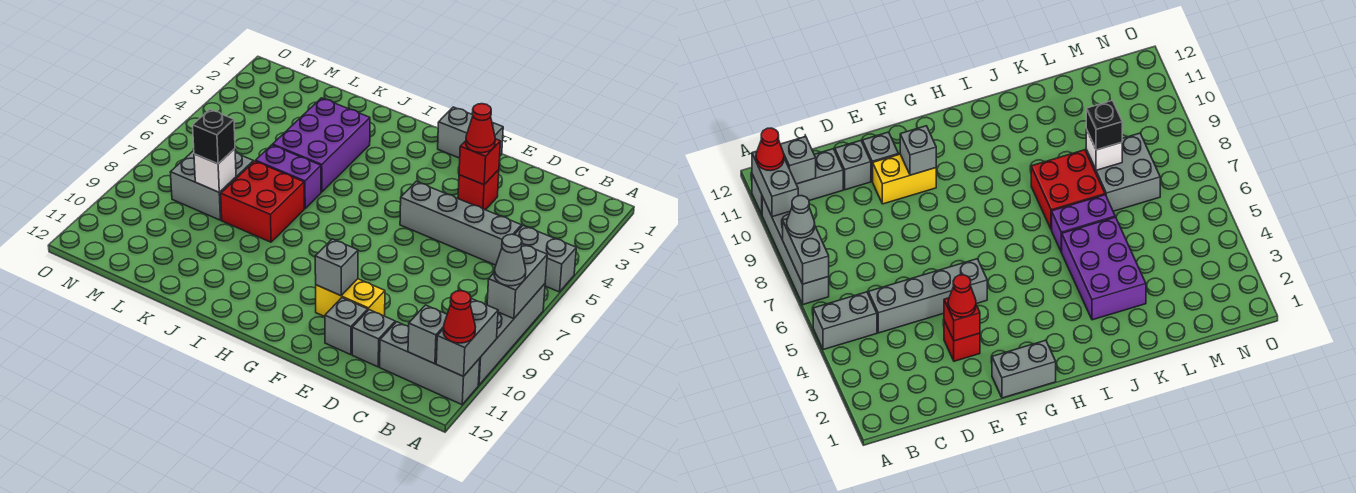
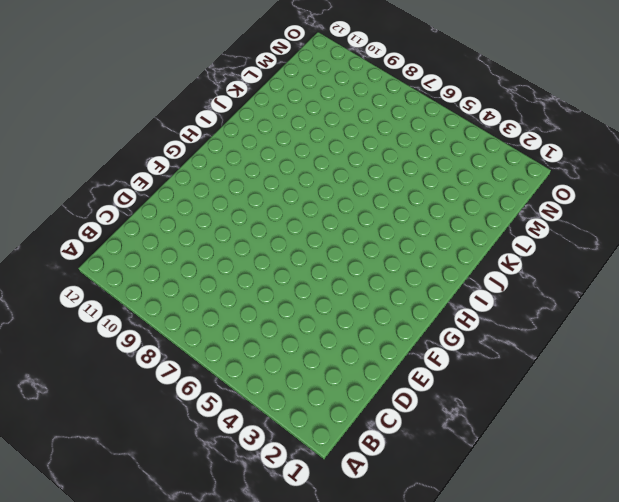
none -> grey 1x2 brick [515,226,576,292]
none -> grey 1x4 brick [478,284,545,385]
none -> grey 1x3 brick [380,322,480,405]

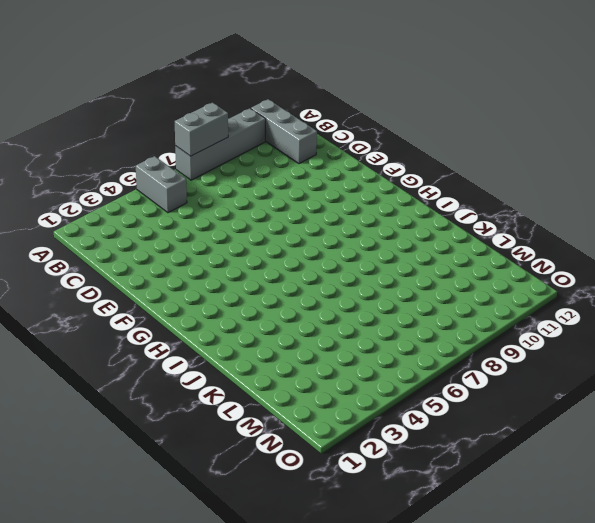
none -> grey 1x4 brick [400,182,521,265]
none -> grey 1x1 brick [352,310,395,367]
none -> red 1x1 brick [458,170,499,210]

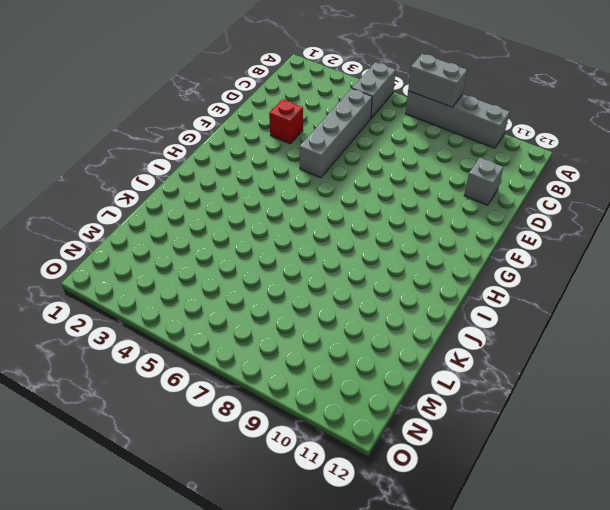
none -> grey 1x3 brick [380,322,480,405]
none -> yellow 1x2 brick [316,279,385,317]
none -> grey 1x1 brick [325,298,368,355]

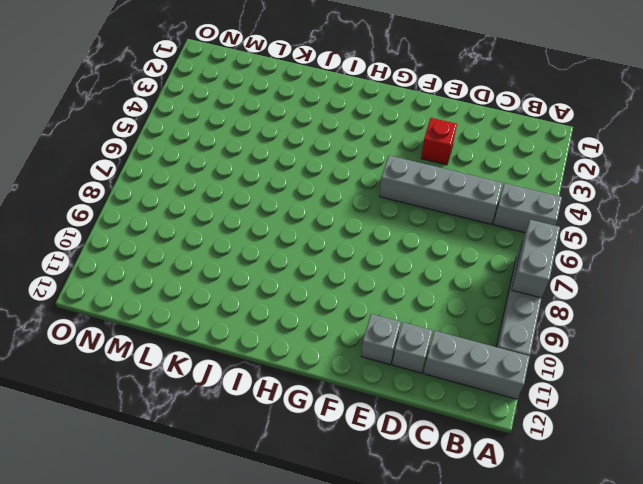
none -> yellow 1x2 brick [316,279,385,317]
none -> grey 1x2 brick [438,107,503,158]
none -> purple 2x3 brick [273,98,370,192]

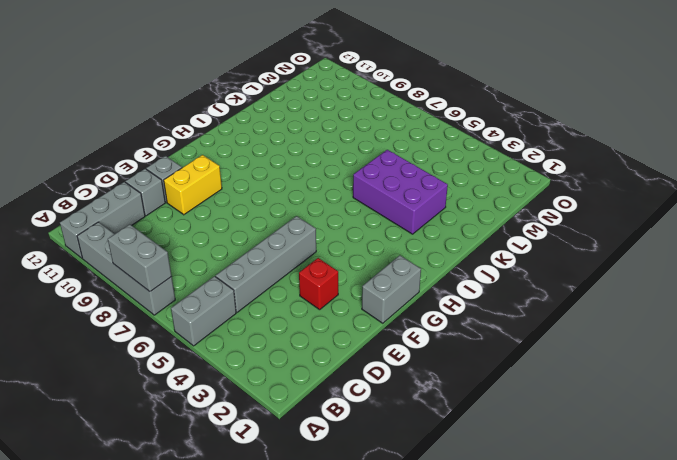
none -> purple 1x2 brick [255,145,321,208]
none -> red 2x2 brick [221,161,304,242]
none -> grey 2x2 brick [170,151,253,220]

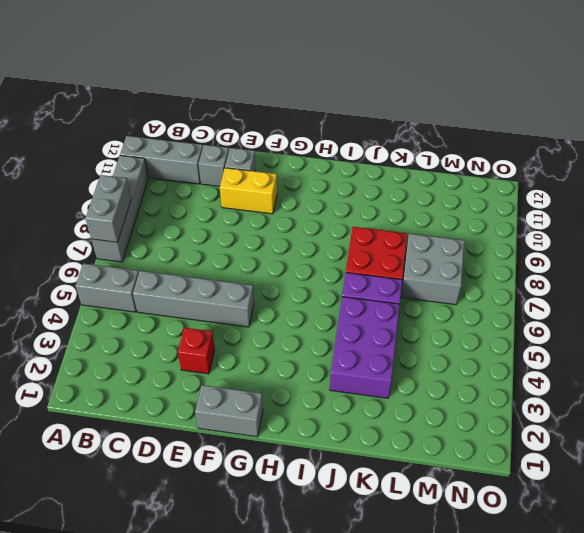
none -> grey 1x2 brick [436,299,498,376]
none -> grey 1x1 brick [408,305,447,364]
none -> red 1x1 brick [459,139,500,185]

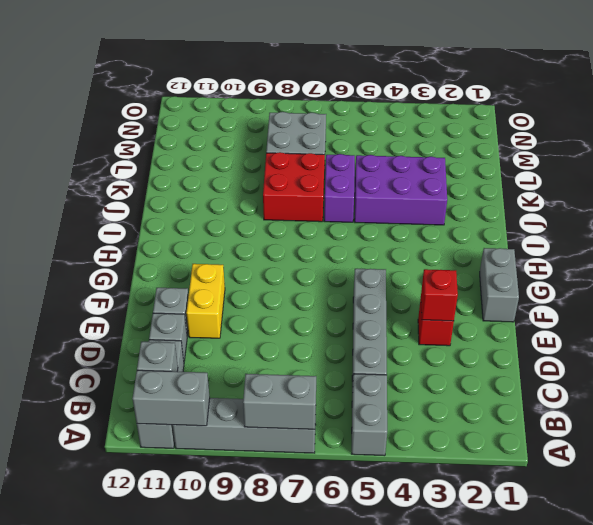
none -> grey 1x1 brick [315,239,358,296]
none -> white 1x1 brick [194,149,236,192]
none -> grey 1x1 cone [494,234,526,286]

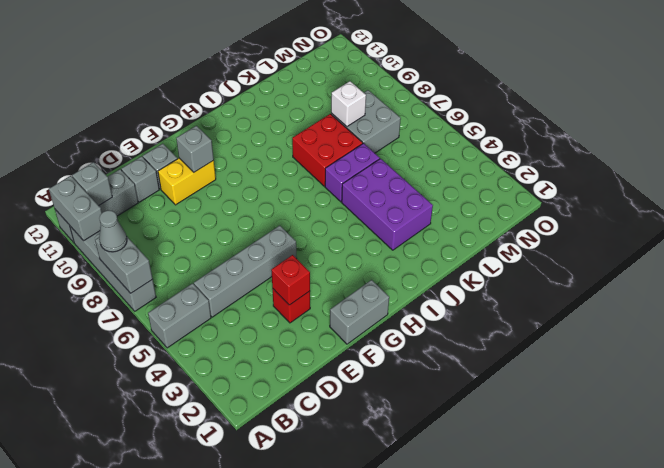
none -> red 1x1 cone [443,291,475,343]
none -> red 1x1 cone [466,104,495,153]
none -> black 1x1 brick [193,110,235,164]

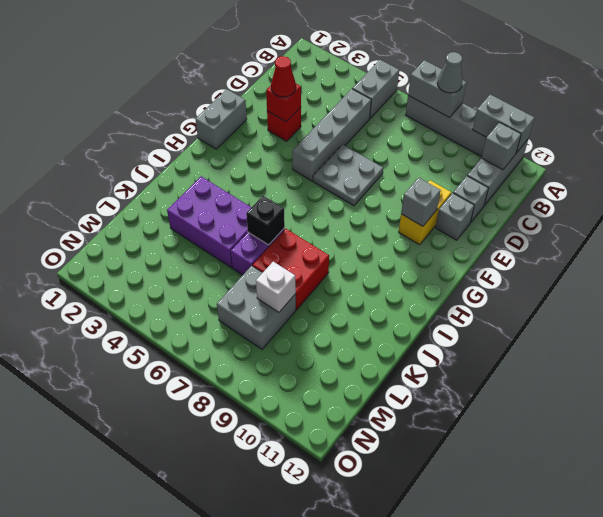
grey 2x2 plate [313,144,383,206] -> none
black 1x1 brick [246,196,285,245] -> black 1x1 brick moved to [193,110,235,164]
none -> red 1x1 cone [443,291,475,343]

